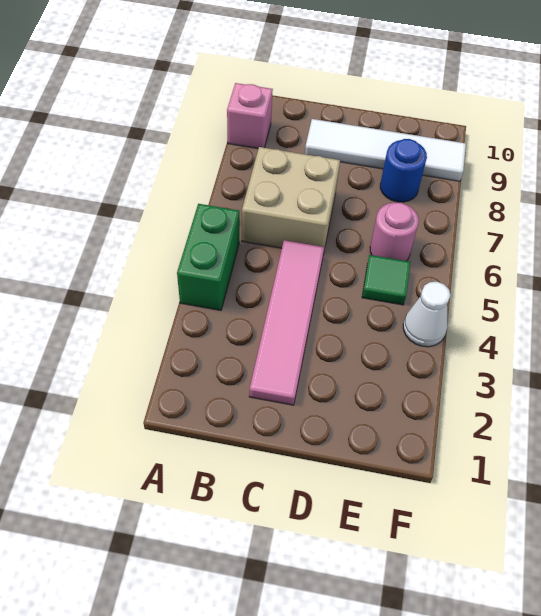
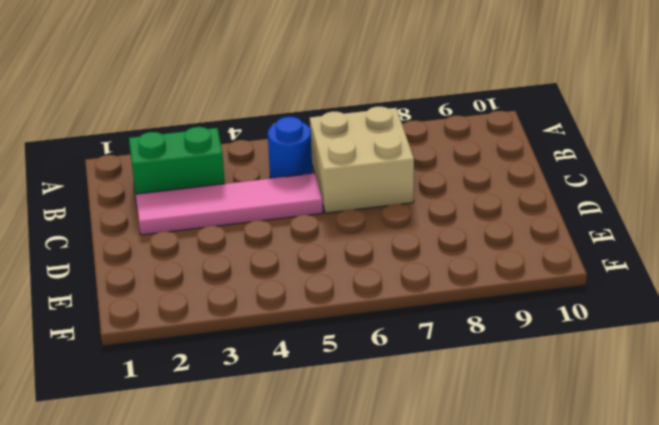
green 1x2 brick [129,127,225,195] -> green 1x2 brick moved to [177,204,239,310]
blue 1x1 round brick [268,117,312,178] -> blue 1x1 round brick moved to [380,139,427,202]
none -> pink 1x1 brick [227,83,273,149]
none -> white 1x4 tile [305,119,466,181]

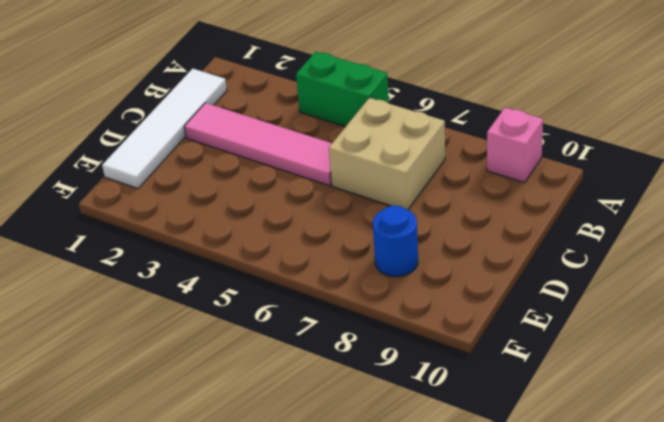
white 1x4 tile [102,69,227,189] -> white 1x4 tile moved to [305,119,466,181]
none -> green 1x1 tile [362,255,411,305]
none -> pink 1x1 round brick [370,203,419,261]

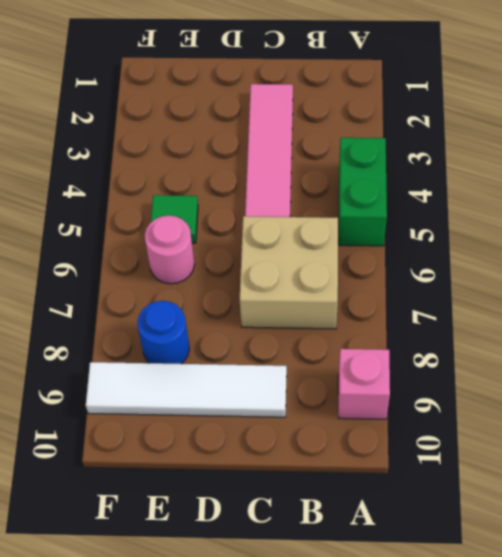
none -> white 1x1 cone [403,282,450,347]

